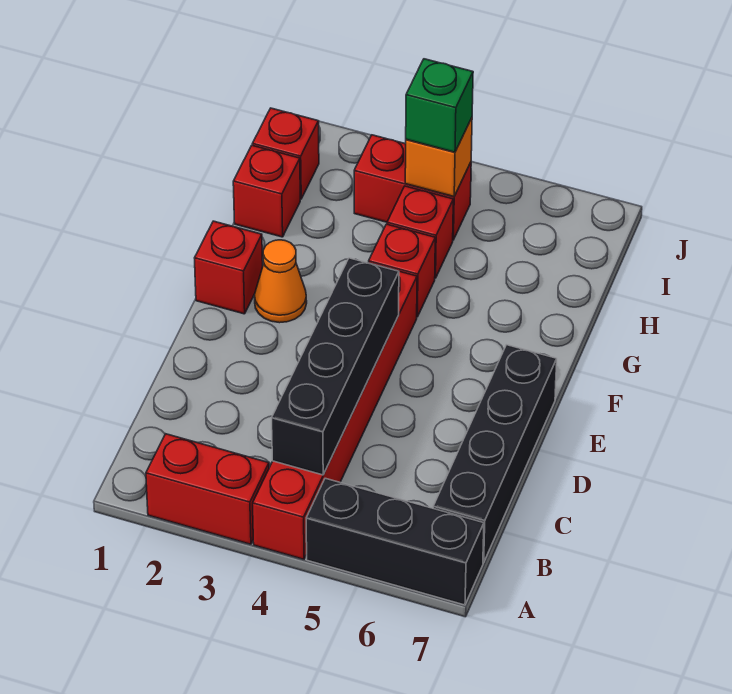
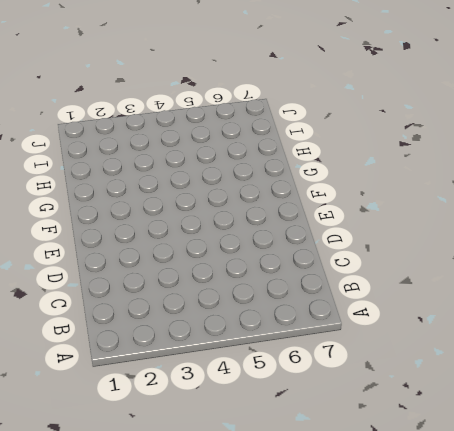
none -> red 1x2 brick [146,434,269,544]
none -> red 1x6 brick [253,271,417,559]
none -> black 1x3 brick [306,478,484,605]

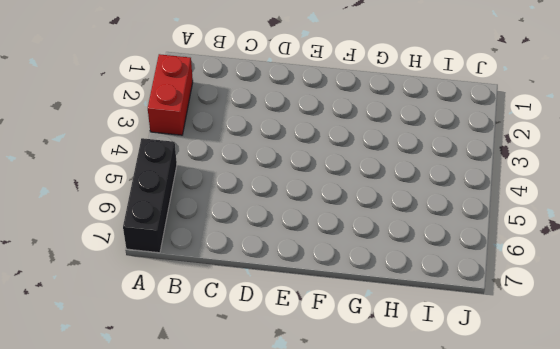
none -> red 1x6 brick [253,271,417,559]
none -> black 1x4 brick [433,345,557,563]
none -> red 1x1 brick [195,221,263,314]

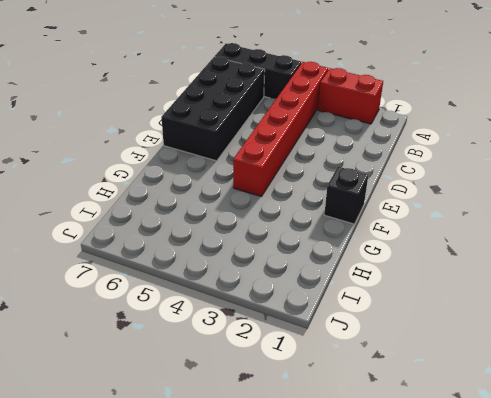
black 2x4 brick [161,57,265,161] -> black 1x4 brick [433,345,557,563]
black 1x1 brick [324,167,368,224] -> red 1x1 brick [195,221,263,314]
none -> orange 1x1 cone [254,240,307,323]
none -> red 1x1 brick [369,224,435,317]
none -> red 1x1 brick [233,145,300,237]

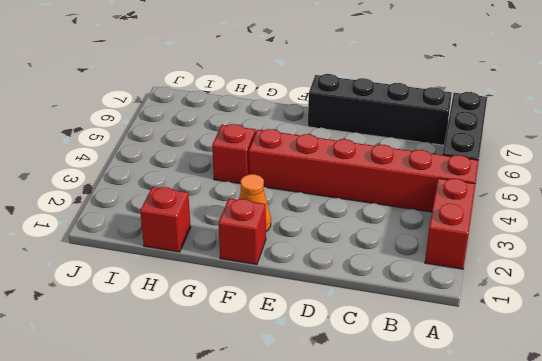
none -> red 1x1 brick [387,186,453,278]
none -> red 1x1 brick [253,108,319,199]
none -> red 1x2 brick [354,135,471,240]

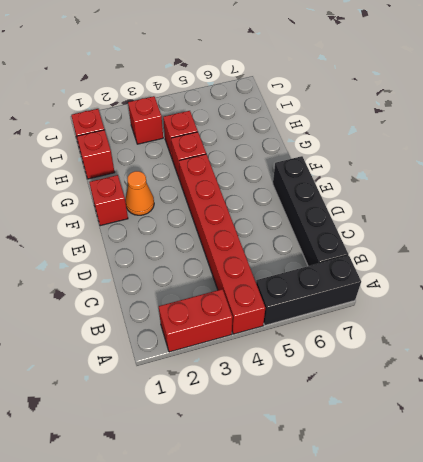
red 1x1 brick [128,96,163,144] -> red 1x2 brick [354,135,471,240]
none -> black 1x4 brick [272,258,399,475]
none -> orange 1x1 brick [405,118,472,196]
none -> green 1x1 brick [406,59,473,152]

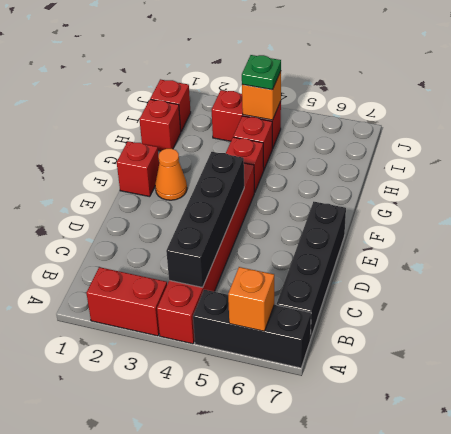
orange 1x1 brick [228,267,274,331] -> none
green 1x1 plate [242,55,281,90] -> green 1x1 brick [406,59,473,152]

